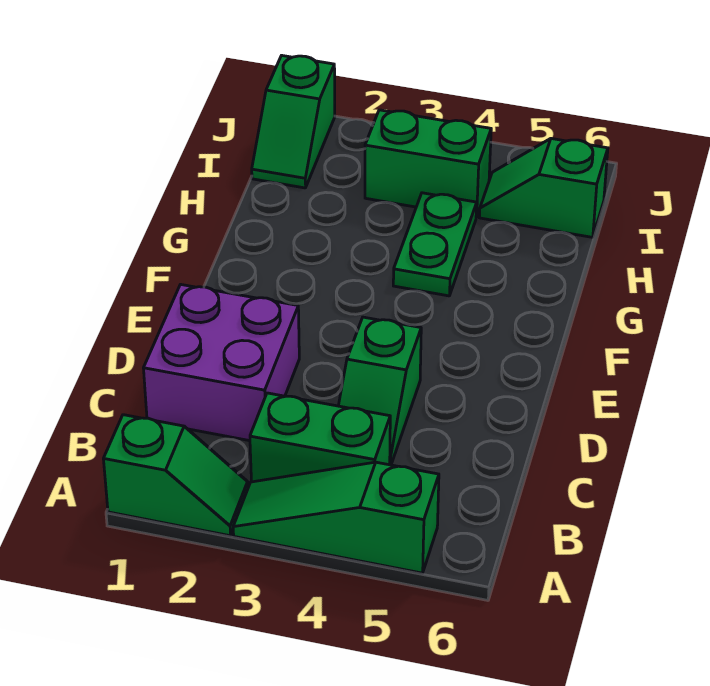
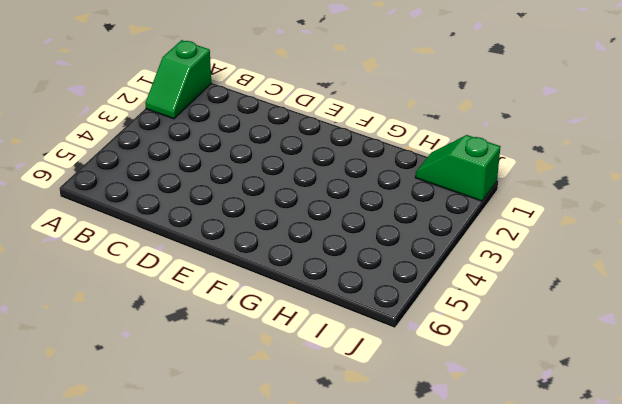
none -> green 1x3 slope [233,462,439,573]
none -> green 1x2 brick [250,393,390,482]

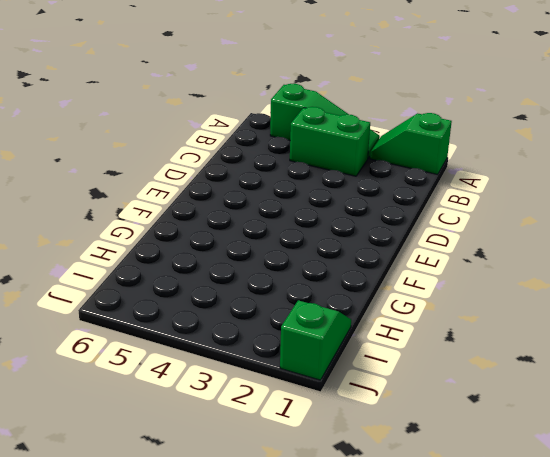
none -> purple 2x2 brick [144,284,299,441]
none -> green 1x2 slope [338,317,421,465]

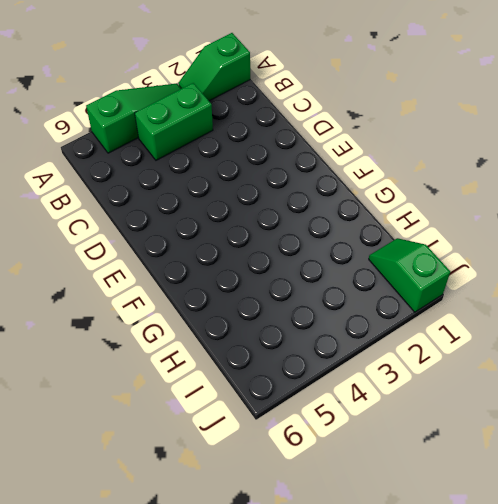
none -> purple 2x2 brick [144,284,299,441]
none -> green 1x2 slope [338,317,421,465]

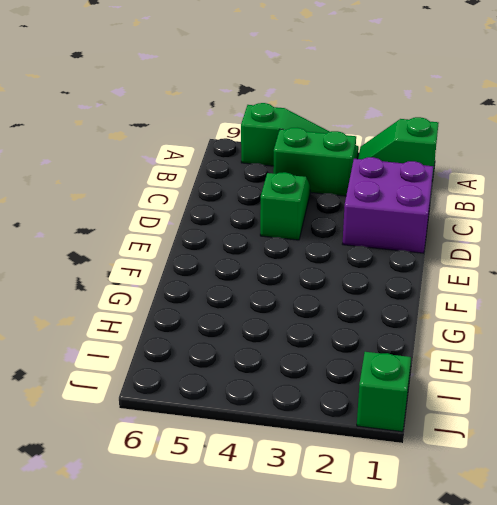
none -> green 1x2 plate [393,193,477,296]
none -> green 1x2 brick [365,110,491,217]

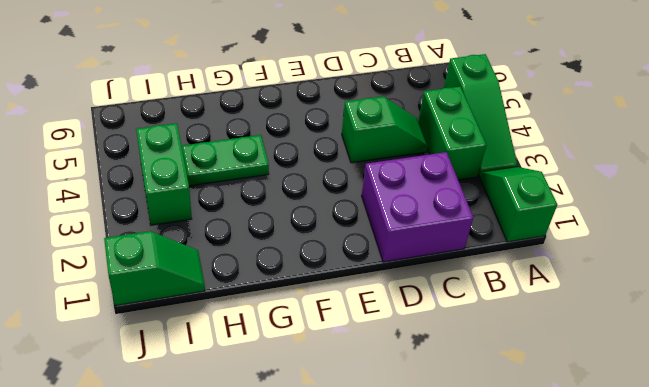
none -> green 1x2 slope [479,139,608,237]

